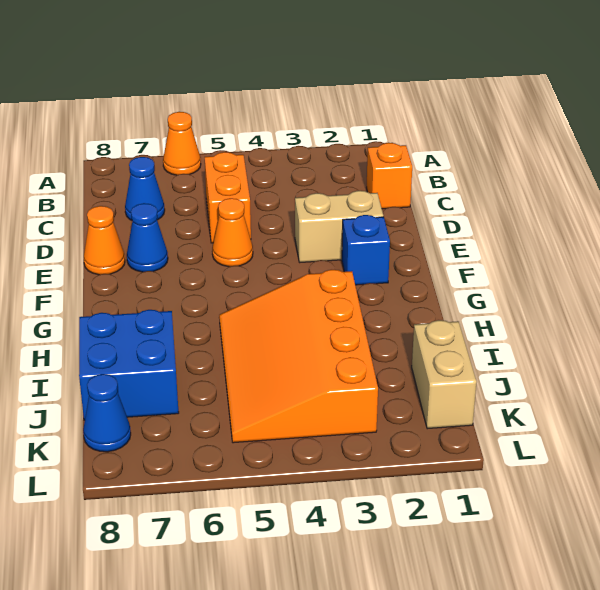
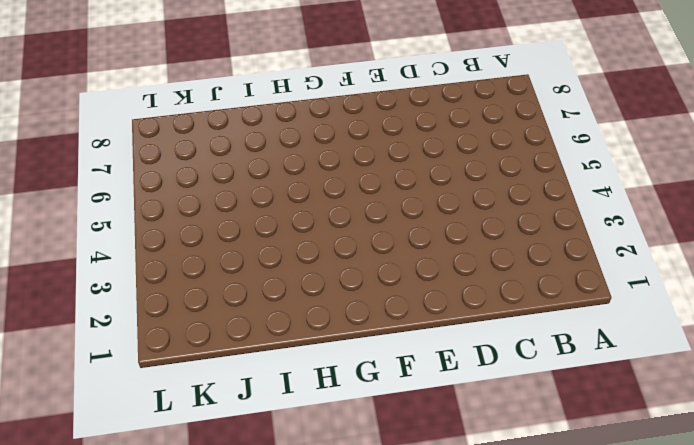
none -> orange 1x1 cone [163,112,201,175]
none -> orange 1x1 brick [367,143,412,209]
none -> orange 1x2 brick [205,152,251,243]

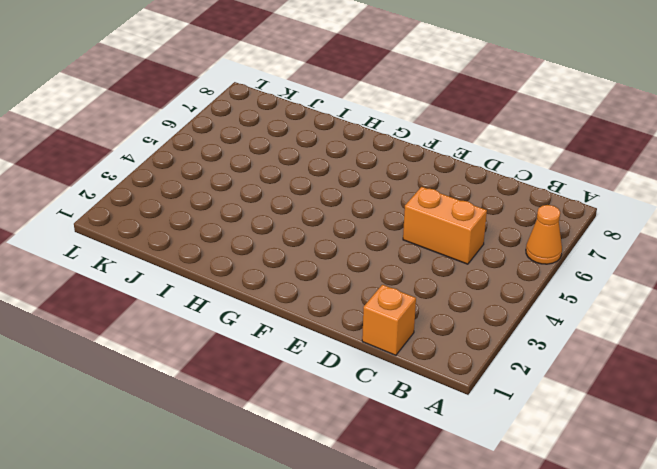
none -> blue 1x1 cone [125,157,165,220]
none -> tan 1x2 brick [295,191,383,262]
none -> orange 1x1 cone [212,198,253,267]

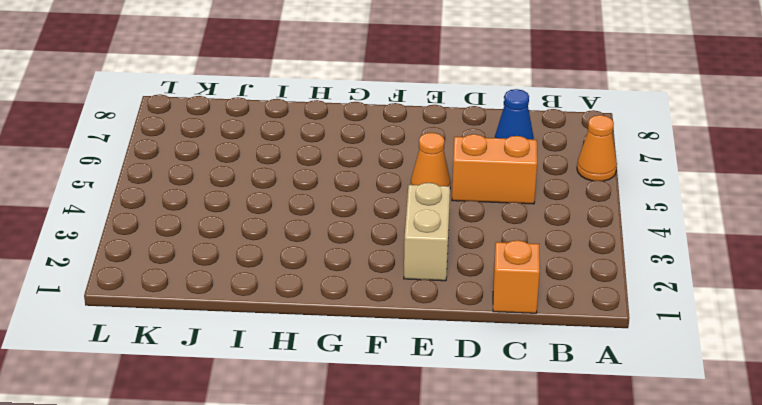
none -> blue 1x1 cone [127,203,168,272]
none -> orange 1x1 cone [84,206,125,275]
none -> blue 1x1 brick [342,215,390,285]

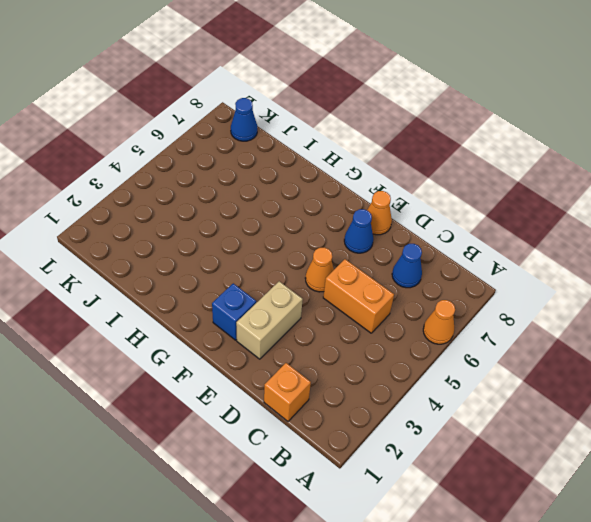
none -> orange 3x4 slope [219,270,378,443]
none -> blue 2x2 brick [79,310,179,420]
none -> tan 1x2 brick [412,320,477,429]

